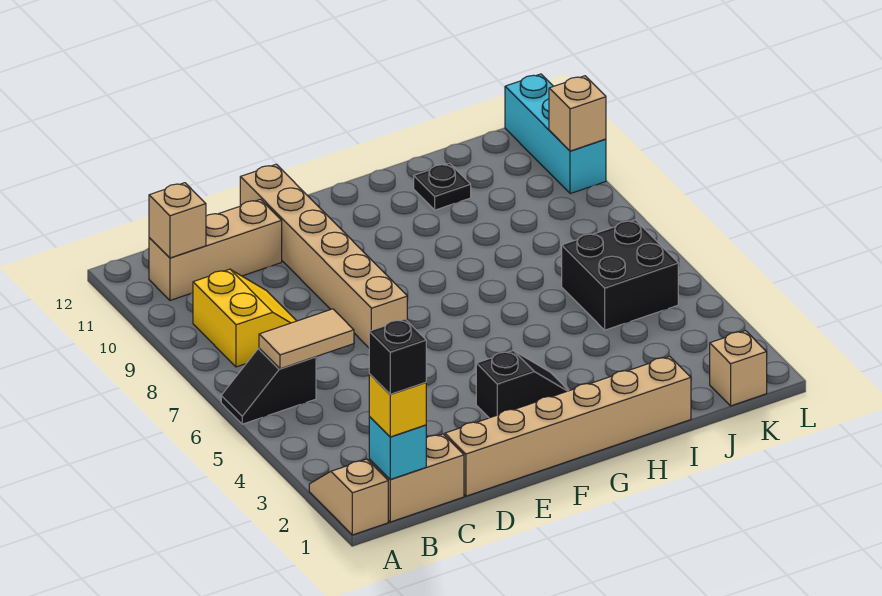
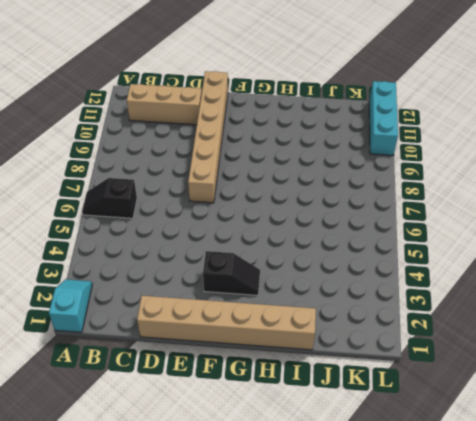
cyan 1x2 slope [49,279,92,332] -> tan 1x2 slope [309,459,388,535]
none -> tan 1x2 brick [369,434,464,522]
none -> yellow 2x2 slope [193,269,296,367]
none -> black 1x1 plate [414,163,471,210]

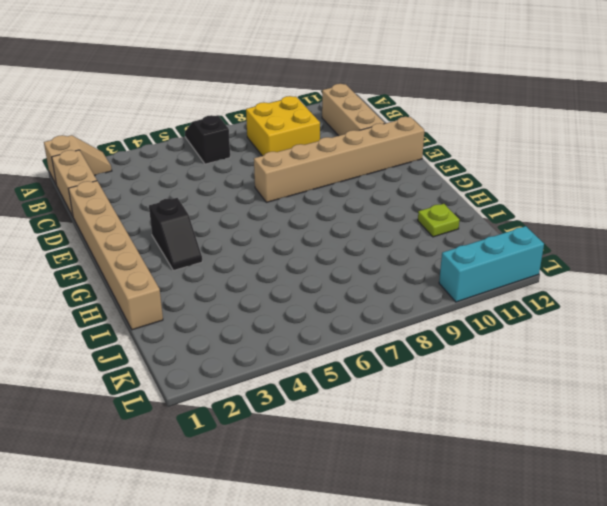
yellow 2x2 brick [246,96,320,156] -> yellow 2x2 slope [193,269,296,367]
lime 1x1 plate [418,204,459,237] -> black 1x1 plate [414,163,471,210]
none -> black 2x2 brick [562,220,678,330]
none -> tan 1x1 brick [710,331,767,406]
none -> cyan 1x1 brick [369,417,426,479]

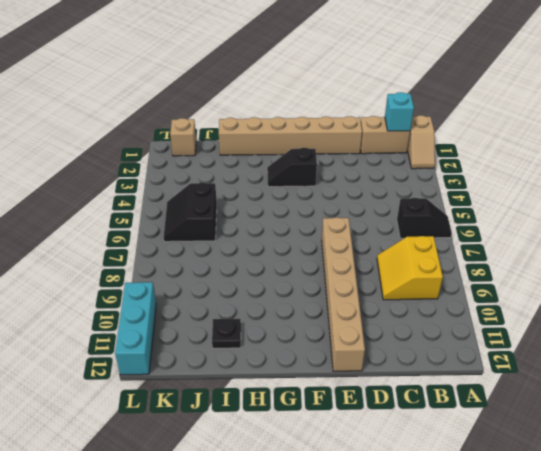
black 2x2 slope [164,182,217,242] -> black 2x2 brick [562,220,678,330]
none -> tan 1x3 brick [149,199,282,300]
none -> tan 1x2 tile [259,309,354,369]
none -> tan 1x1 brick [149,183,206,258]

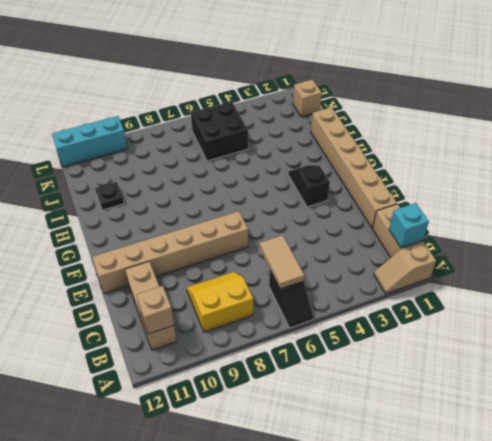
none -> tan 1x1 brick [549,76,606,151]
none -> yellow 1x1 brick [369,374,426,437]
none -> black 1x1 brick [369,319,426,394]

